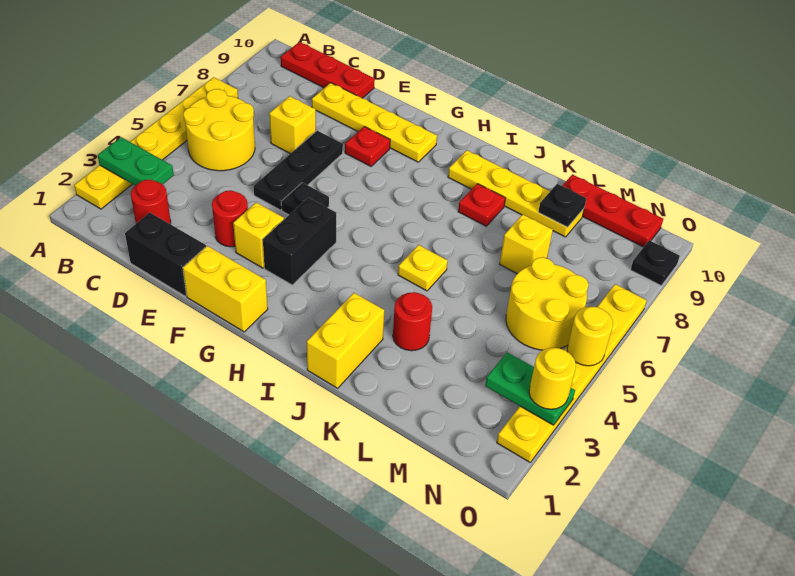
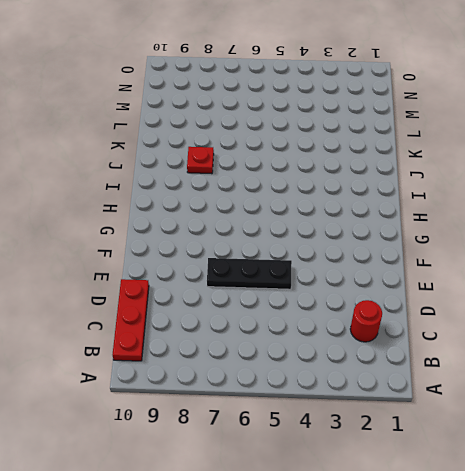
none -> yellow 1x6 plate [74,77,238,209]
none -> yellow 2x2 round brick [183,89,255,171]
none -> black 1x2 brick [125,213,206,296]

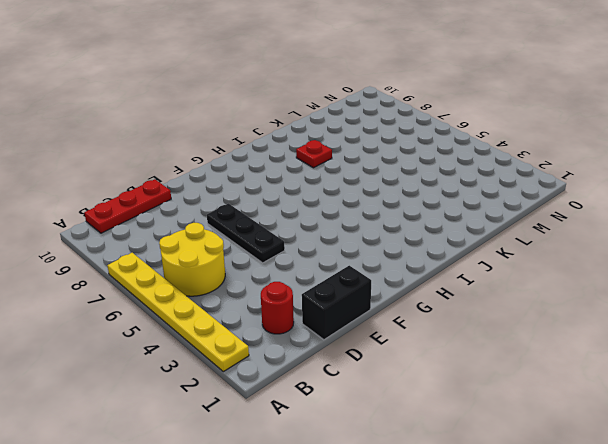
none -> yellow 1x1 brick [269,96,316,154]
none -> yellow 1x4 plate [312,83,437,162]
none -> red 1x1 round brick [212,190,248,247]

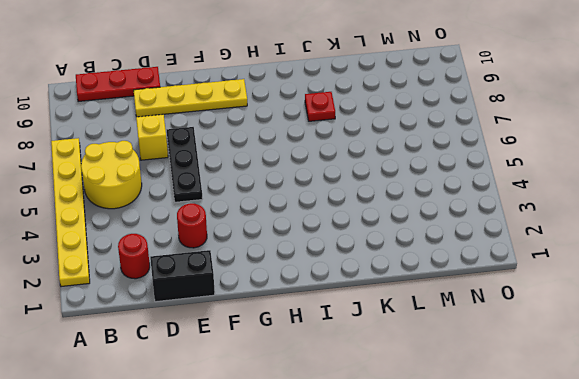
none -> yellow 1x2 brick [183,246,268,332]
none -> yellow 1x1 brick [233,202,284,268]
none -> black 1x1 plate [281,182,329,215]

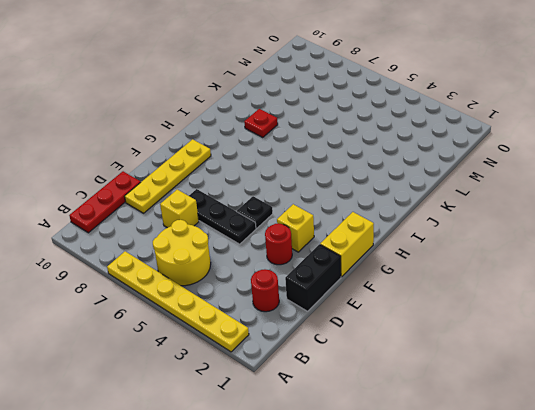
none -> red 1x1 plate [345,126,390,166]
none -> black 1x2 brick [263,197,336,285]
none -> yellow 1x4 plate [448,150,584,237]

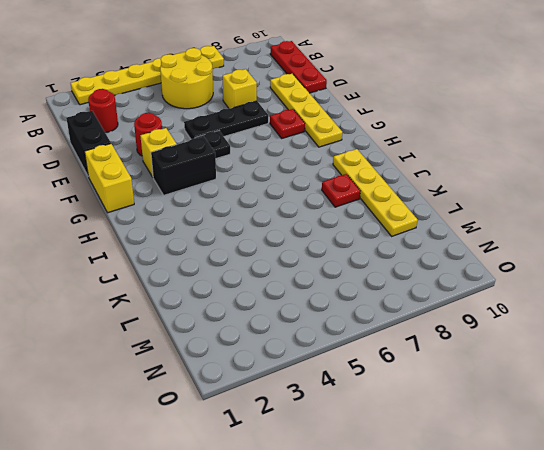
none -> yellow 1x2 brick [307,293,384,388]
none -> yellow 1x1 plate [398,245,448,291]
none -> red 1x1 round brick [393,292,432,351]

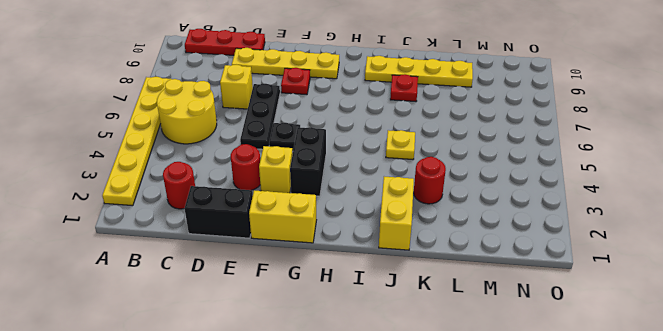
none -> yellow 1x1 brick [500,214,553,274]
none -> red 1x3 plate [562,174,663,247]
none -> yellow 2x2 round brick [506,257,589,350]

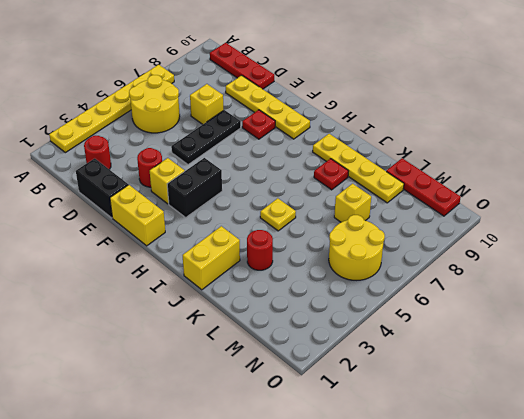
none -> black 1x1 plate [281,182,329,215]
none -> yellow 1x6 plate [497,284,647,462]
none -> black 1x1 plate [631,240,680,286]

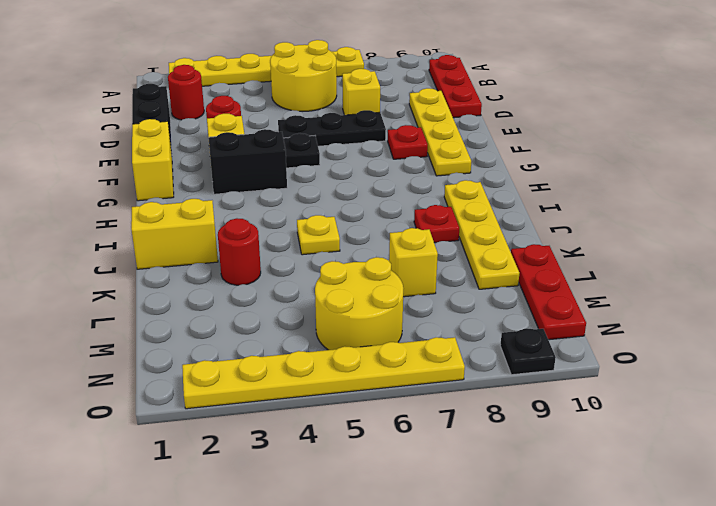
none -> green 1x2 plate [98,137,174,185]
none -> black 1x1 plate [538,184,586,227]
none -> green 1x2 plate [485,352,575,425]

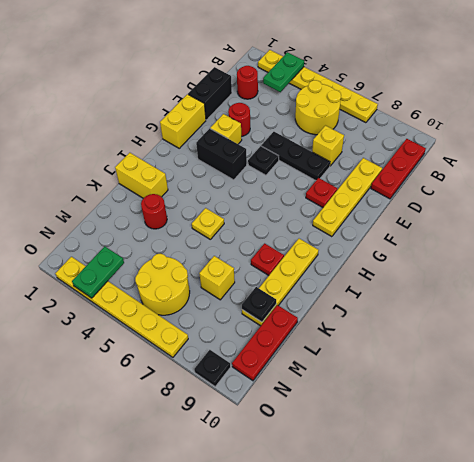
none -> yellow 1x1 round brick [567,307,613,366]
none -> yellow 1x1 round brick [529,348,576,409]

